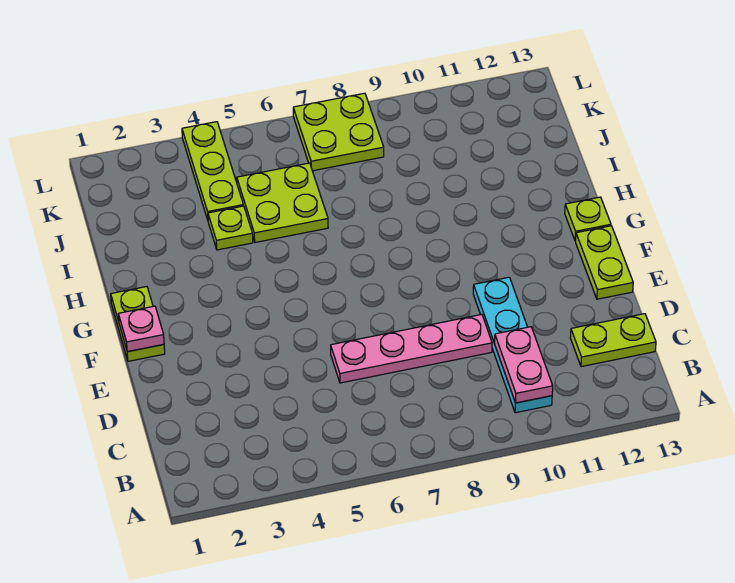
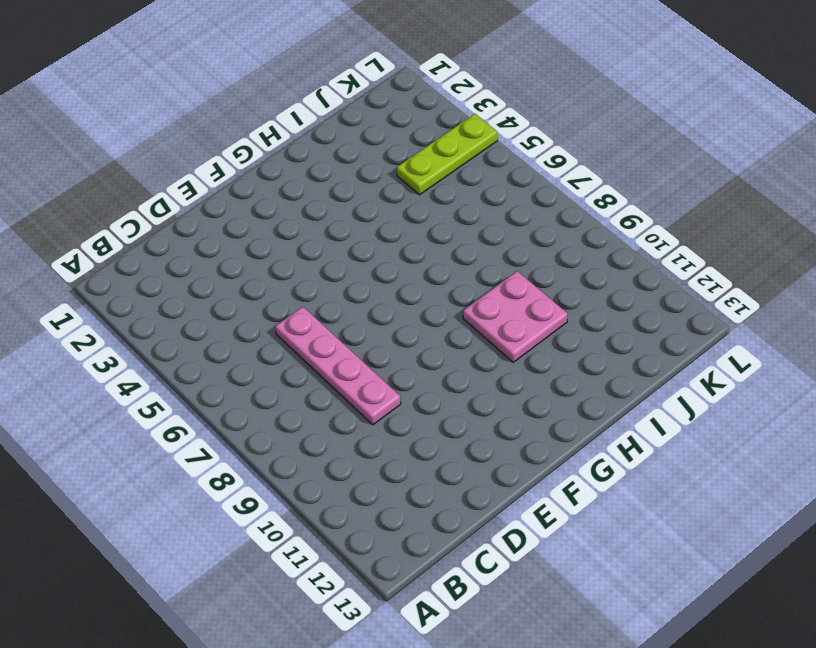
pink 2x2 plate [463,271,568,362] -> none
none -> cyan 1x4 plate [473,277,552,413]
none -> lime 1x2 plate [570,314,656,367]
none -> lime 1x2 plate [576,226,633,299]

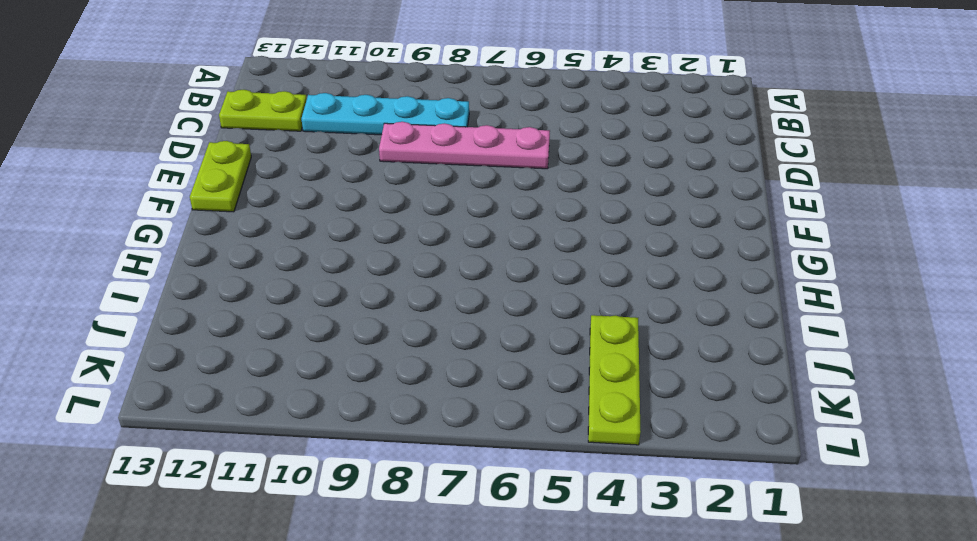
cyan 1x4 plate [301,93,469,135] -> cyan 1x4 plate turned to [473,277,552,413]
none -> lime 1x2 plate [111,287,165,361]
none -> lime 1x1 plate [565,197,611,241]
none -> lime 1x1 plate [208,206,253,250]

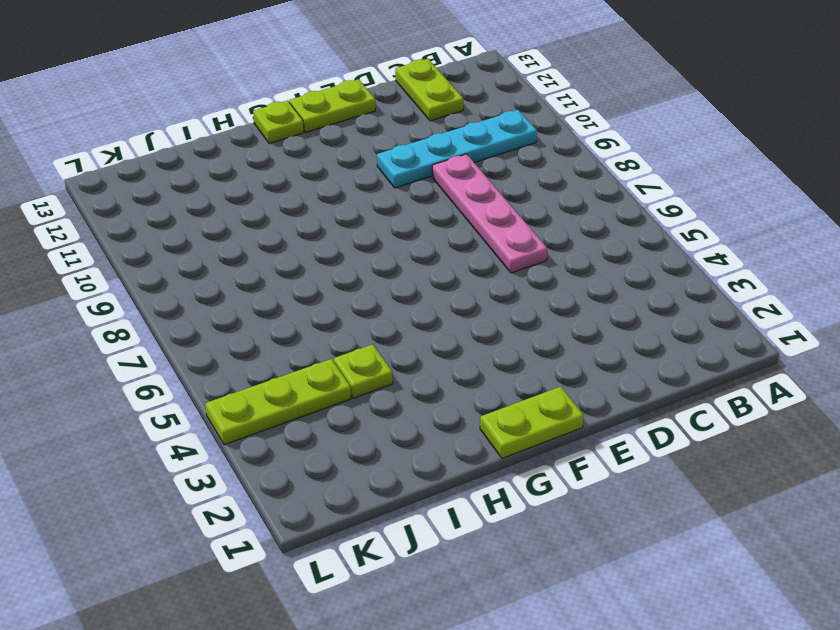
none -> lime 2x2 plate [237,163,328,242]
none -> lime 2x2 plate [293,93,384,171]
none -> pink 1x2 plate [495,327,553,403]

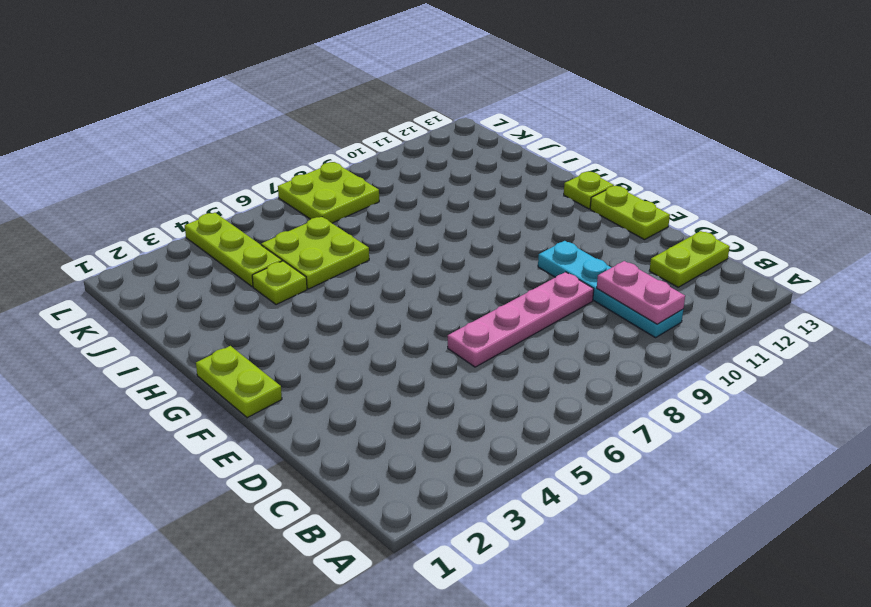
none -> pink 1x1 plate [119,306,164,352]

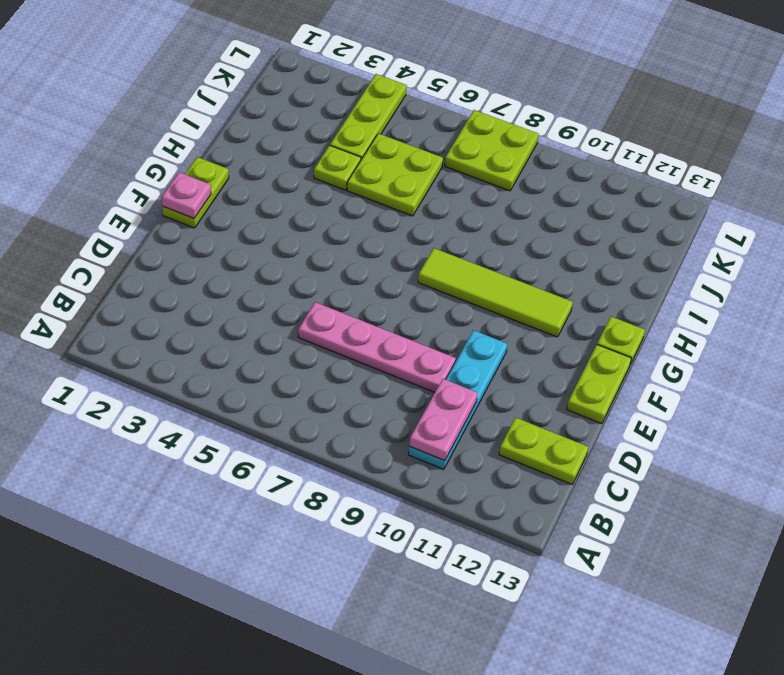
lime 1x4 tile [418,248,573,337] -> none

